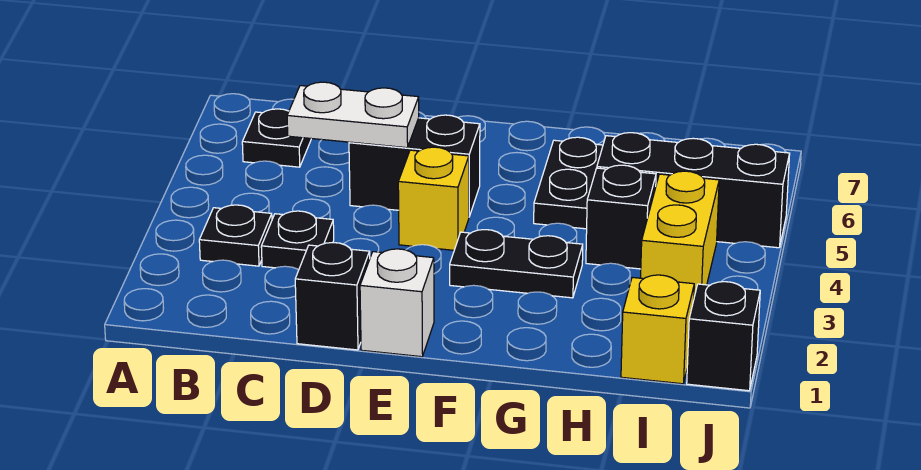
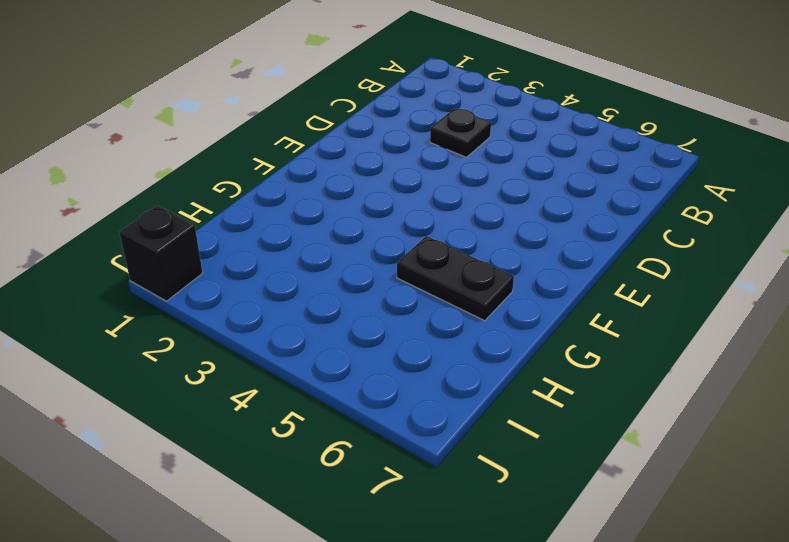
none -> black 1x1 plate [199,205,272,266]
none -> black 1x1 plate [242,109,311,167]
none -> black 1x1 brick [295,243,370,350]

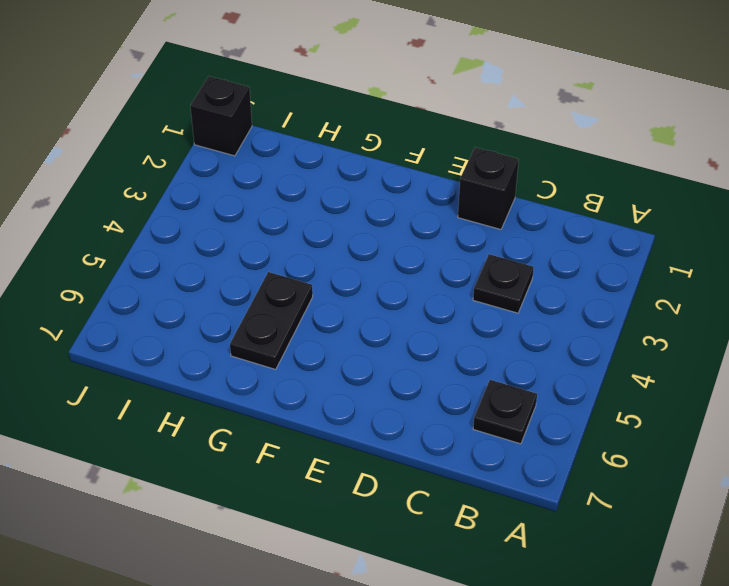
none -> black 1x1 plate [199,205,272,266]
none -> black 1x2 brick [349,115,480,216]
none -> white 1x1 brick [360,249,434,357]

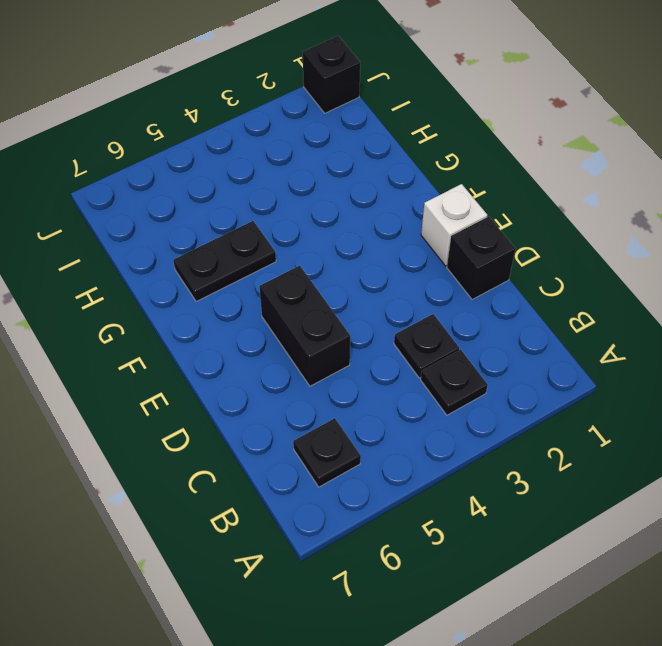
none -> yellow 1x1 brick [398,147,469,250]
none -> black 1x2 plate [450,230,583,298]
none -> black 1x1 brick [586,165,656,269]

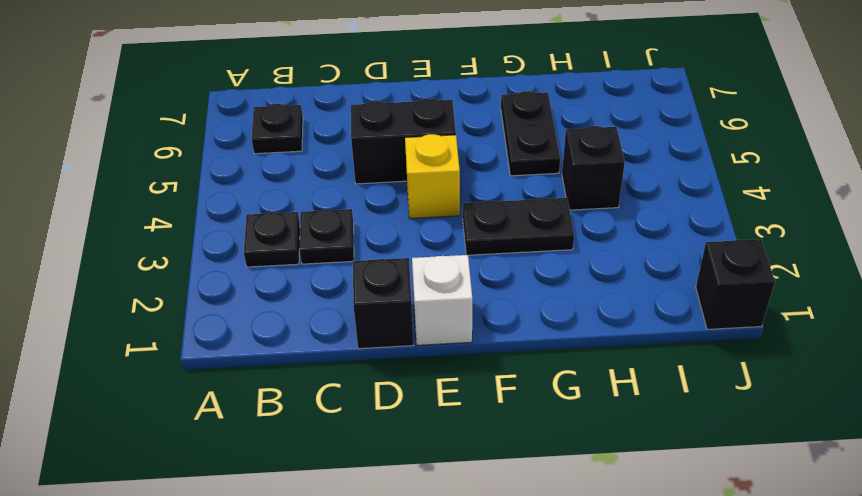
none -> black 1x3 brick [597,133,790,248]
none -> yellow 1x1 brick [621,275,694,384]
none -> yellow 1x2 brick [641,171,719,297]

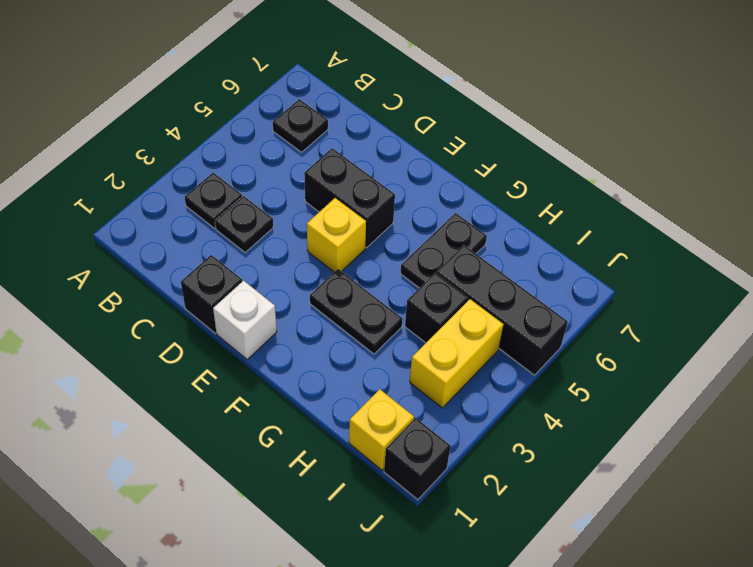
none -> white 1x2 plate [287,82,419,148]

